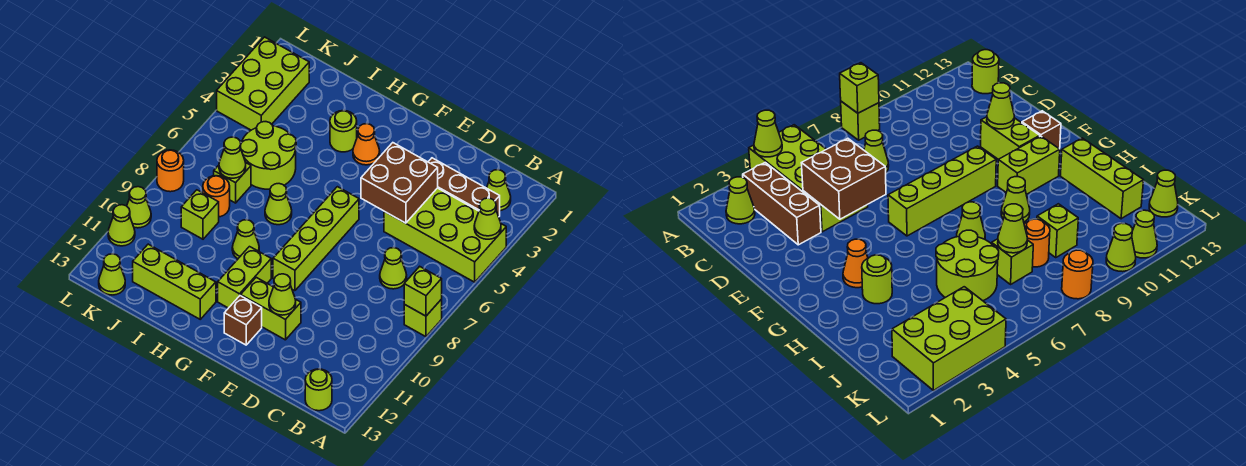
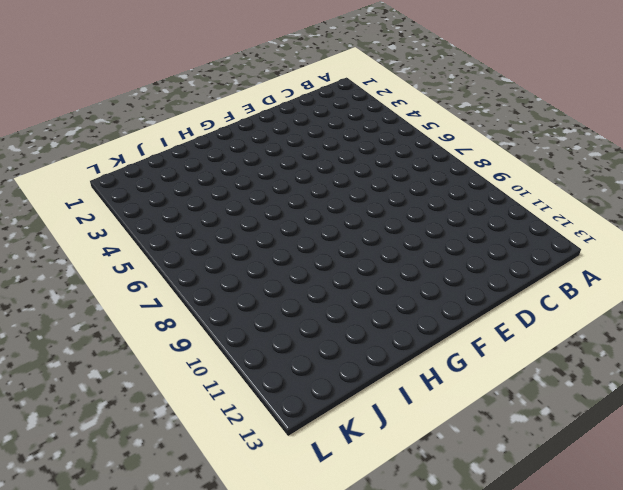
none -> lime 2x4 brick [384,188,506,282]
none -> lime 1x1 brick [404,300,442,337]
none -> lime 1x1 cone [487,170,511,211]

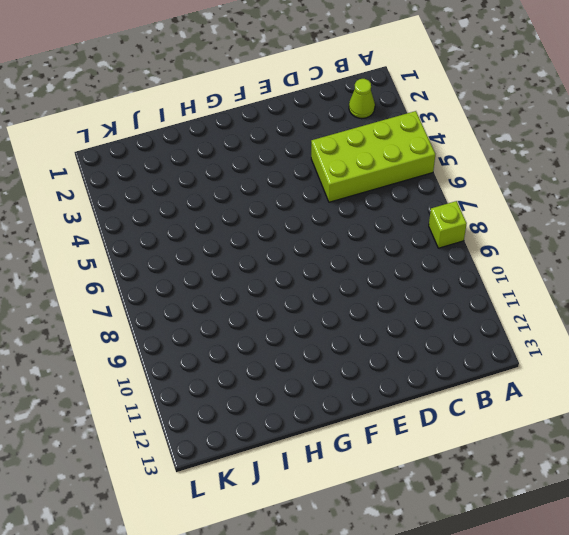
none -> brown 1x3 brick [429,158,500,217]
none -> lime 1x1 round brick [305,369,332,411]
none -> lime 1x1 cone [380,248,407,289]

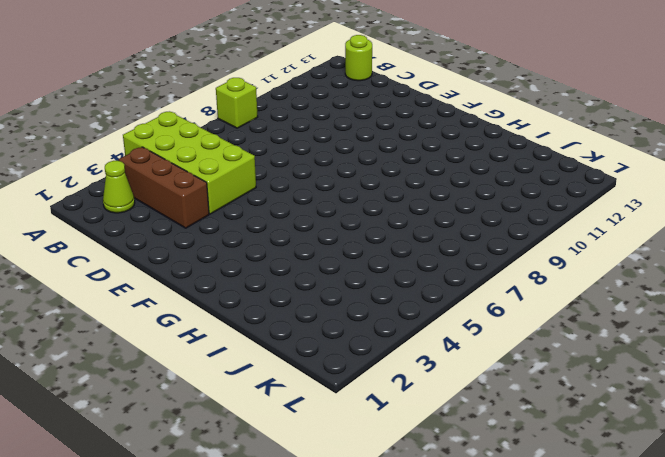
none -> lime 1x1 cone [380,248,407,289]
none -> lime 1x2 brick [241,277,301,340]
none -> lime 1x4 brick [273,187,359,291]

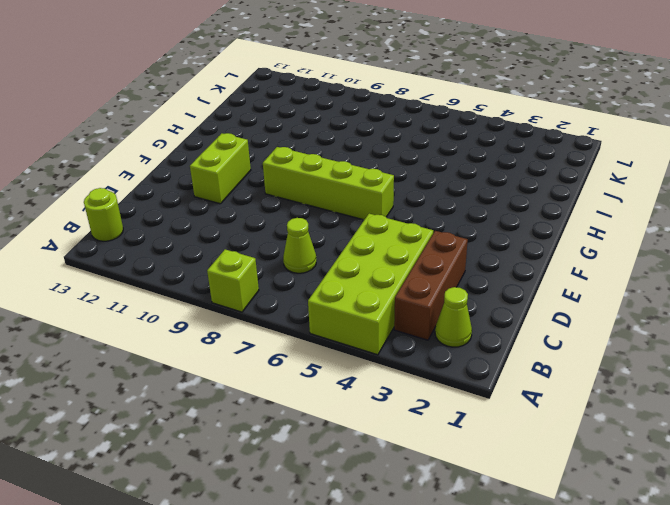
none -> brown 1x1 brick [224,296,262,345]
none -> orange 1x1 cone [353,124,380,165]
none -> lime 1x2 brick [218,247,271,308]

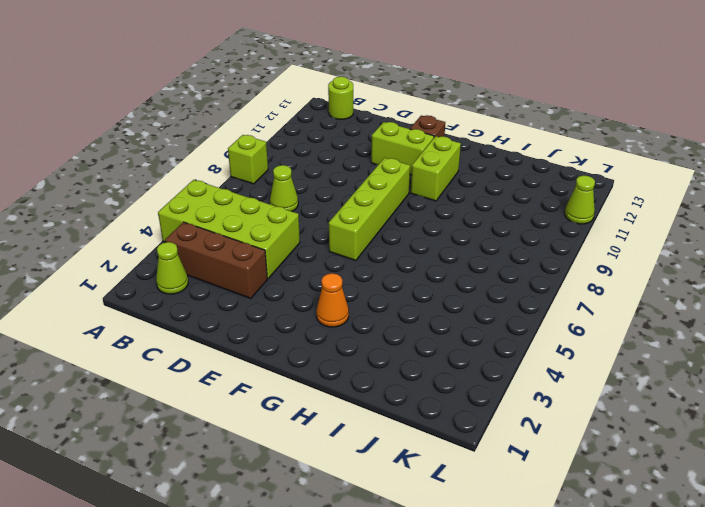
none -> lime 1x1 round brick [330,111,357,152]
none -> lime 1x1 cone [265,184,292,225]
none -> lime 1x1 cone [232,220,259,259]

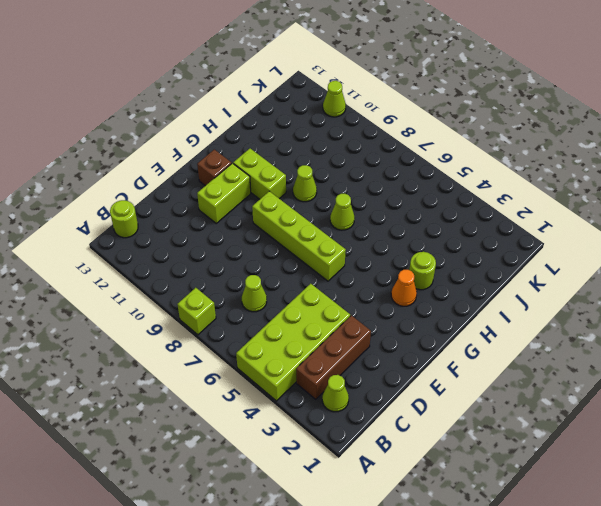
none -> lime 1x3 brick [133,244,216,319]
none -> lime 2x2 round brick [241,122,296,189]
none -> lime 1x1 brick [214,162,251,203]

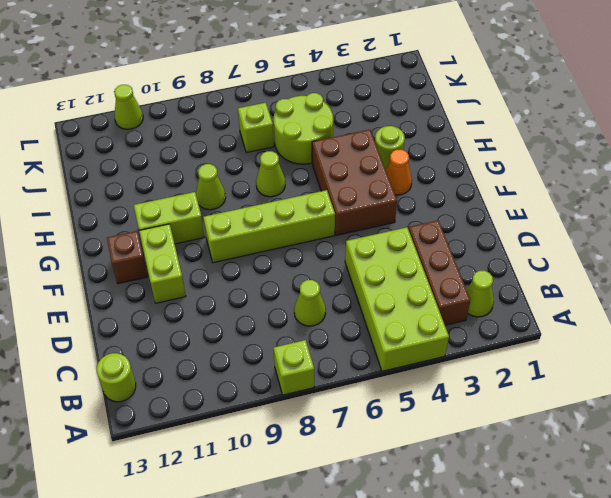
brown 2x3 brick [312,130,397,235] -> none
none -> lime 1x3 brick [133,244,216,319]
none -> orange 1x1 round brick [203,176,230,217]
none -> lime 1x1 brick [181,190,219,239]

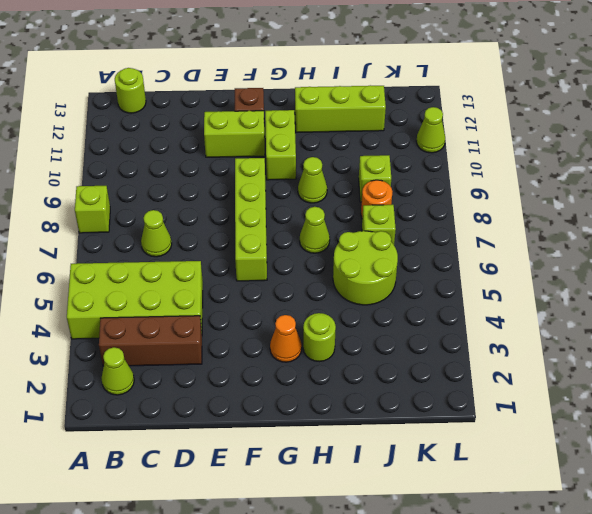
none -> lime 2x3 brick [217,37,309,130]
none -> lime 1x1 cone [99,254,125,295]
none -> orange 1x1 round brick [157,150,184,192]

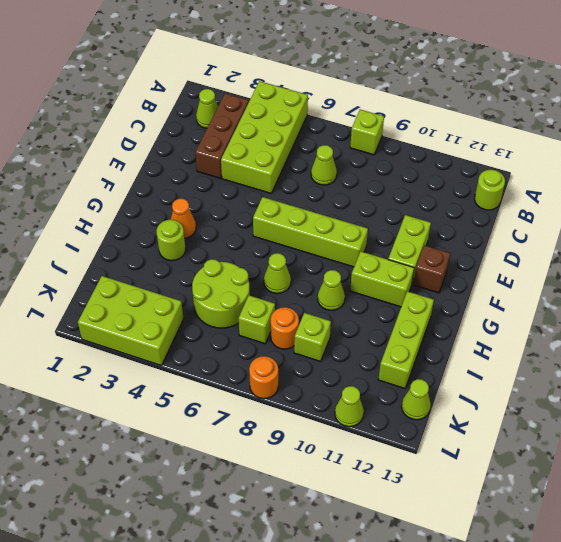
none -> lime 1x1 cone [127,187,151,228]
none -> lime 1x1 cone [474,198,501,239]
none -> lime 1x1 brick [404,266,442,316]

